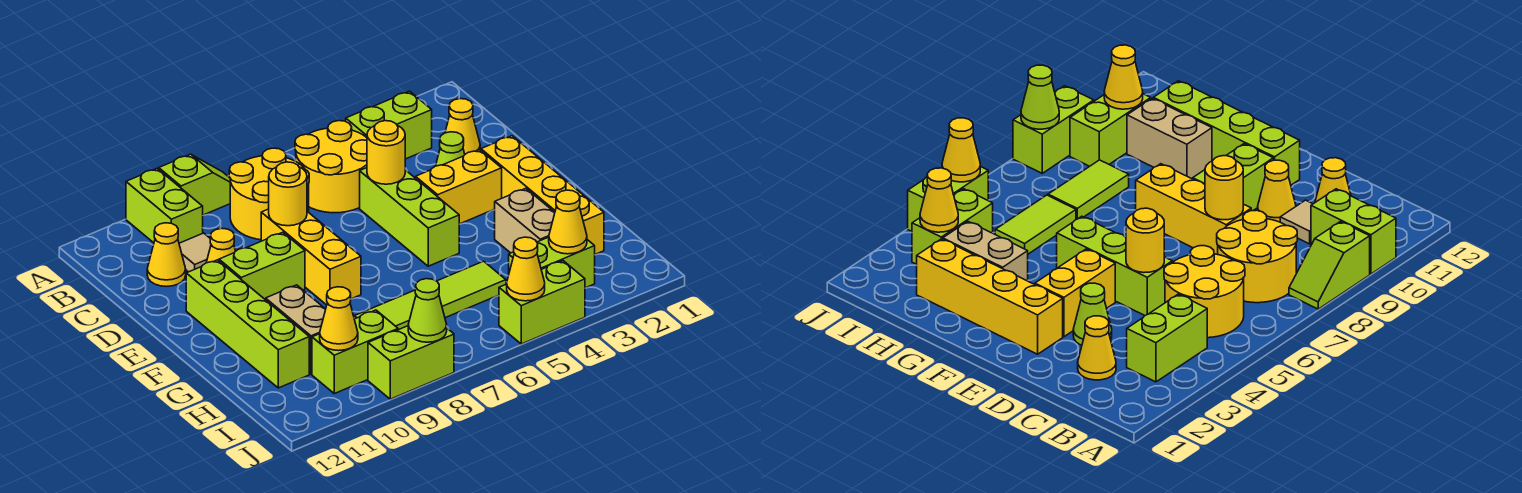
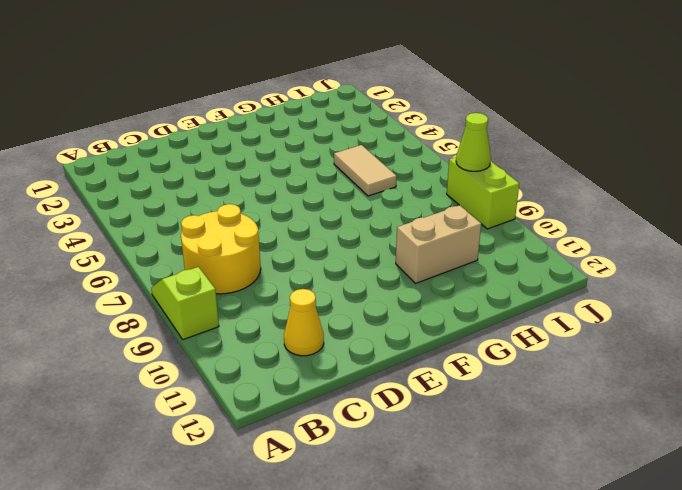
tan 1x2 tile [334,145,397,196] -> lime 1x2 tile [437,261,506,318]
none -> lime 1x2 brick [126,169,203,243]
none -> lime 1x2 brick [346,91,432,159]
none -> yellow 2x2 round brick [295,121,367,213]
none -> yellow 1x1 cone [445,99,480,154]

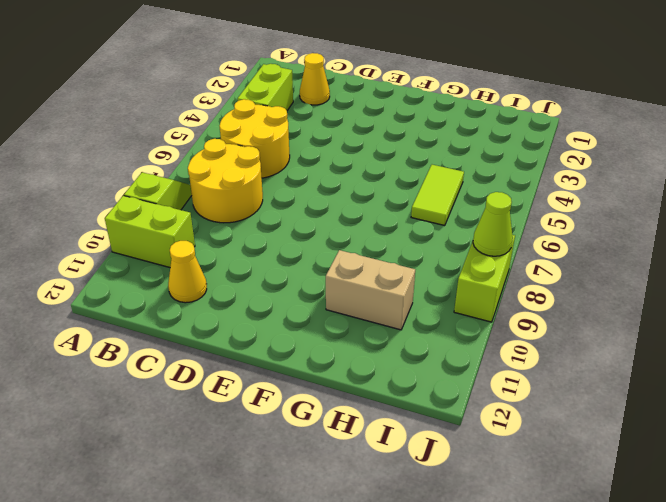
none -> tan 1x1 tile [179,233,211,272]
none -> lime 1x1 cone [436,132,465,166]
none -> lime 1x3 brick [360,168,459,266]
none -> yellow 1x3 brick [261,209,361,305]

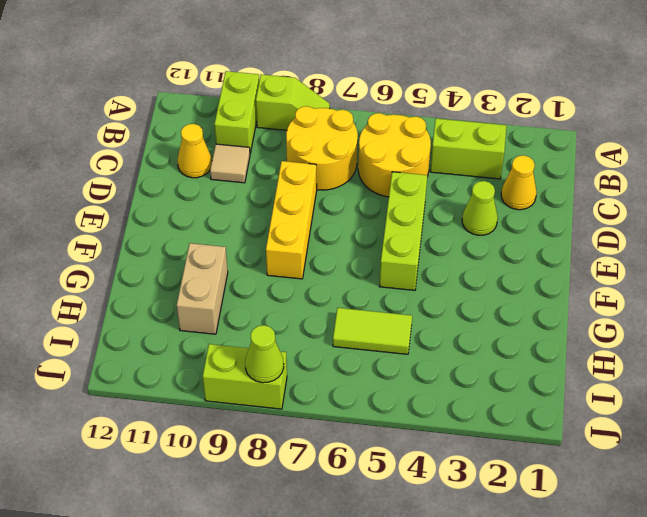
none -> yellow 1x1 cone [206,228,235,263]
none -> yellow 1x4 brick [481,136,604,254]
none -> yellow 1x2 brick [416,149,502,224]
none -> lime 1x2 brick [219,232,305,300]

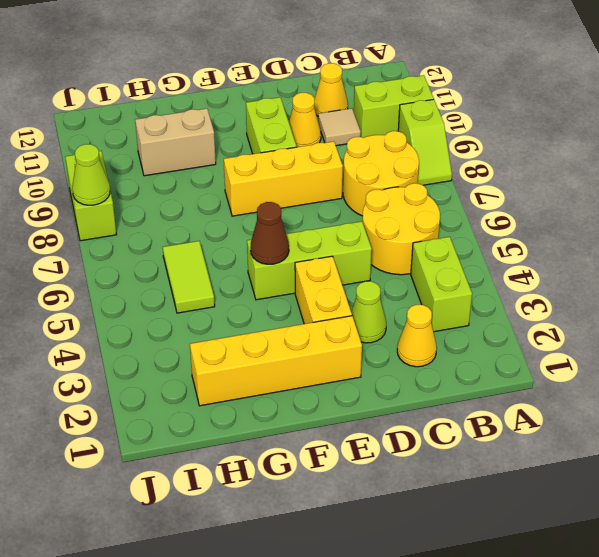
brown 1x1 cone [251,202,289,264] -> none
none -> lime 1x4 brick [186,260,309,388]
none -> tan 1x2 brick [495,188,555,253]
none -> lime 1x2 tile [354,290,416,330]
none -> lime 1x2 brick [509,237,595,288]

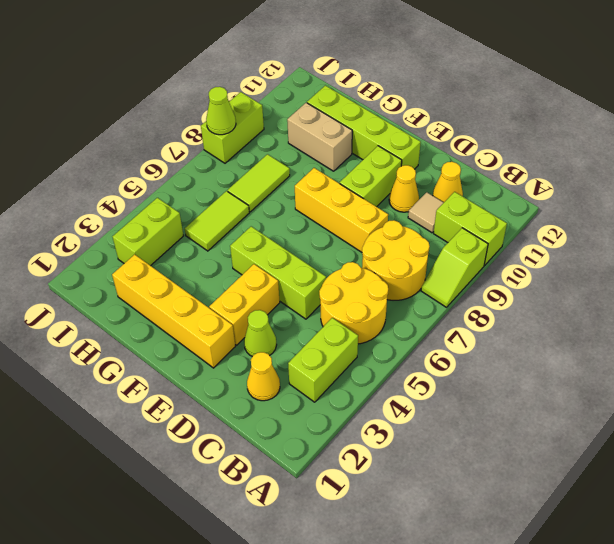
none -> tan 1x2 brick [495,188,555,253]
none -> lime 1x2 brick [312,310,398,394]
none -> lime 1x2 brick [499,261,585,344]
none -> yellow 1x1 round brick [367,121,405,184]

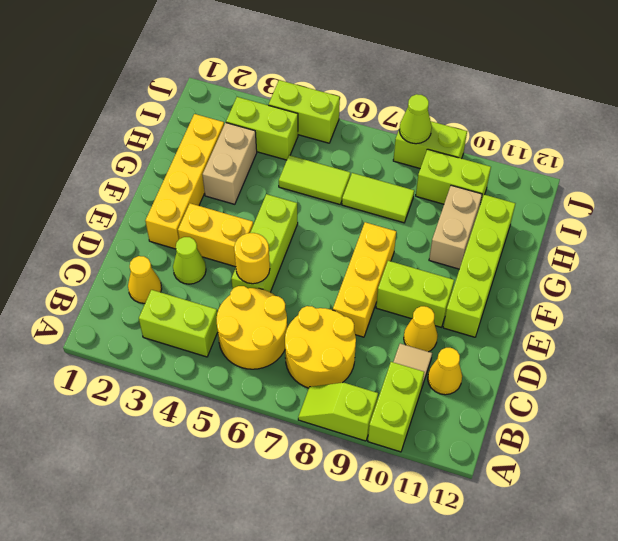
none -> yellow 1x1 round brick [269,162,307,226]
none -> yellow 1x1 cone [549,190,587,254]
none -> yellow 1x1 cone [320,287,358,351]
none -> yellow 1x1 cone [507,237,545,301]

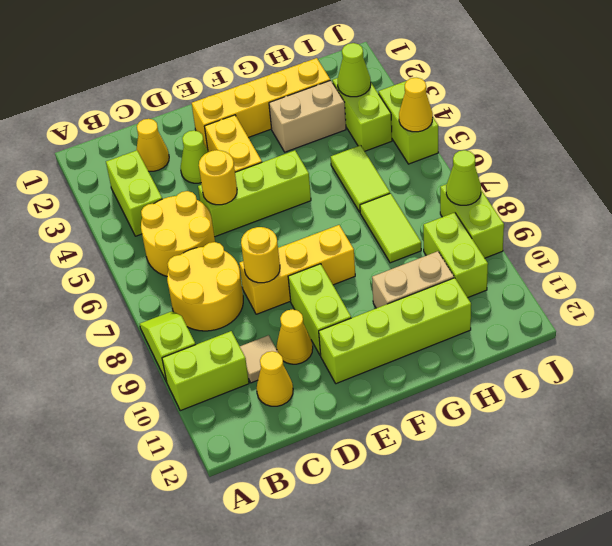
lime 1x1 cone [338,43,371,97] -> yellow 1x1 cone [549,190,587,254]
none -> yellow 1x1 cone [320,287,358,351]

